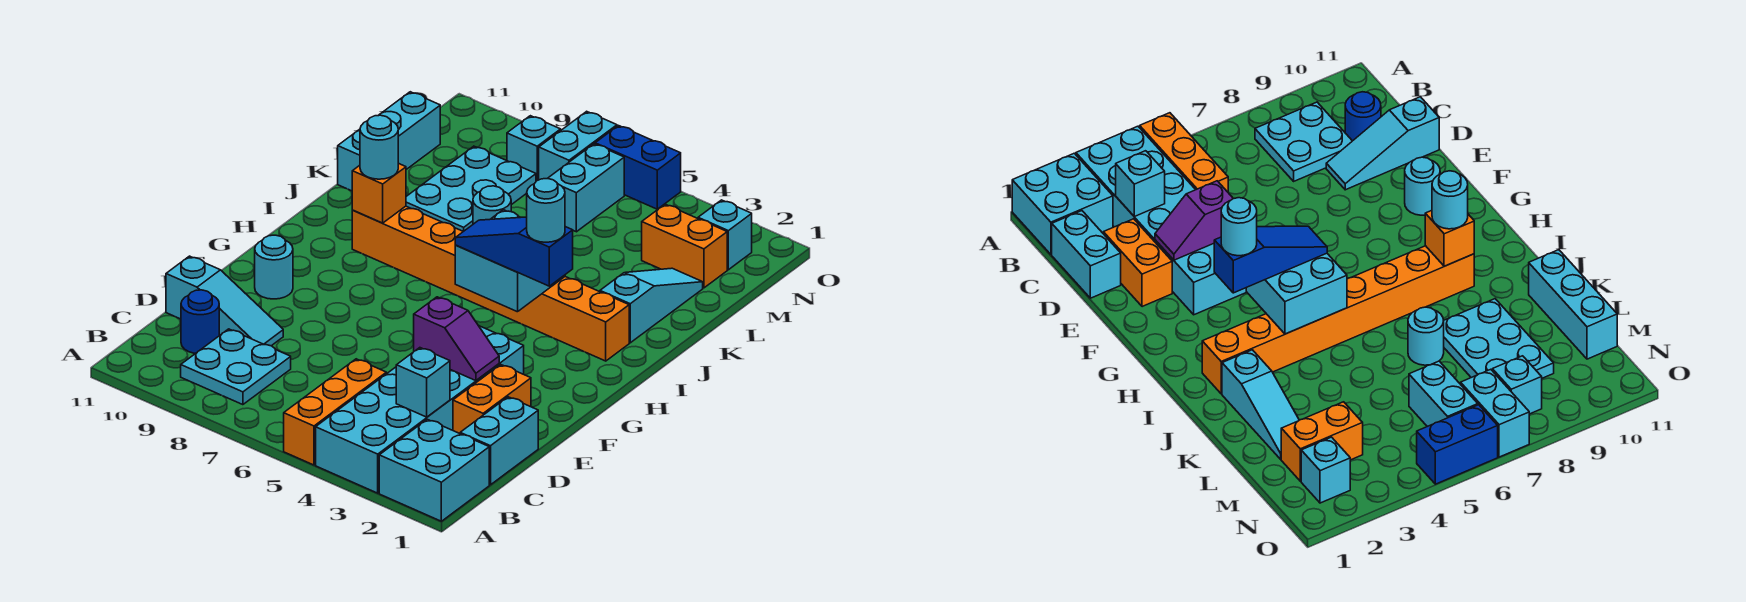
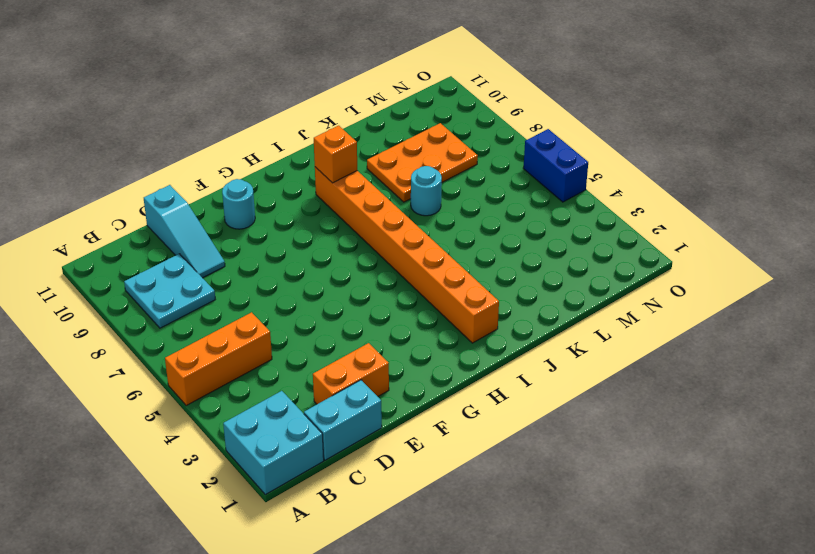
orange 2x3 plate [367,123,478,202] -> cyan 2x3 plate [406,146,536,231]
none -> cyan 2x6 brick [316,326,524,493]
none -> blue 1x1 round brick [181,290,219,354]
none -> cyan 1x3 slope [600,268,703,343]

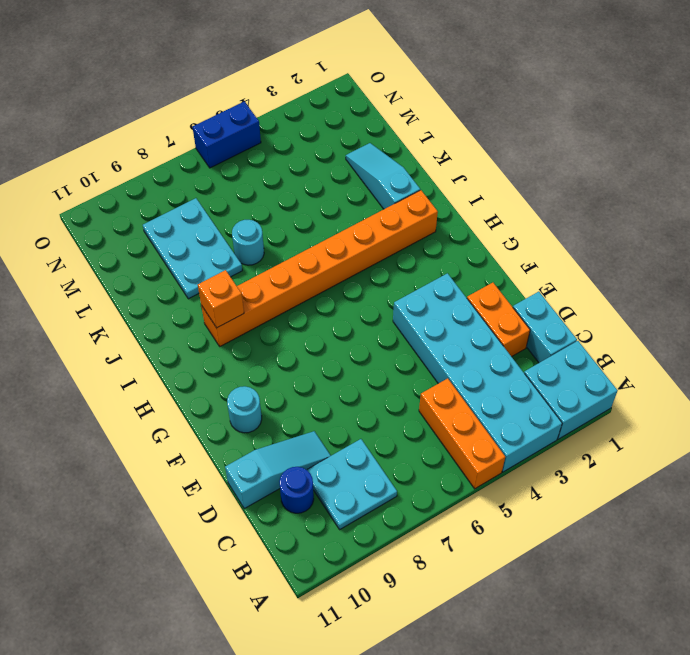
none -> cyan 1x3 brick [338,92,440,191]
none -> orange 1x2 brick [642,204,727,288]
none -> cyan 1x2 brick [548,144,624,232]

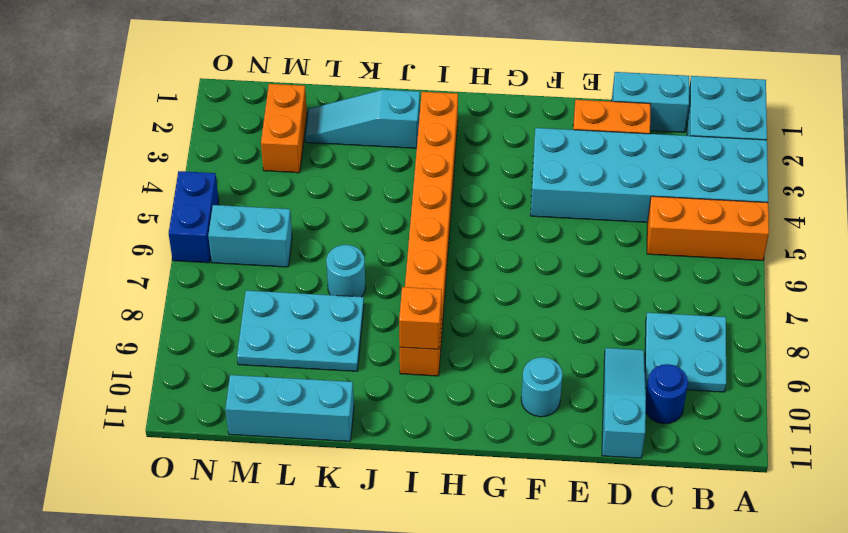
none -> cyan 1x1 brick [698,200,752,270]
none -> cyan 1x2 brick [539,111,617,180]
none -> cyan 1x1 brick [507,116,561,181]

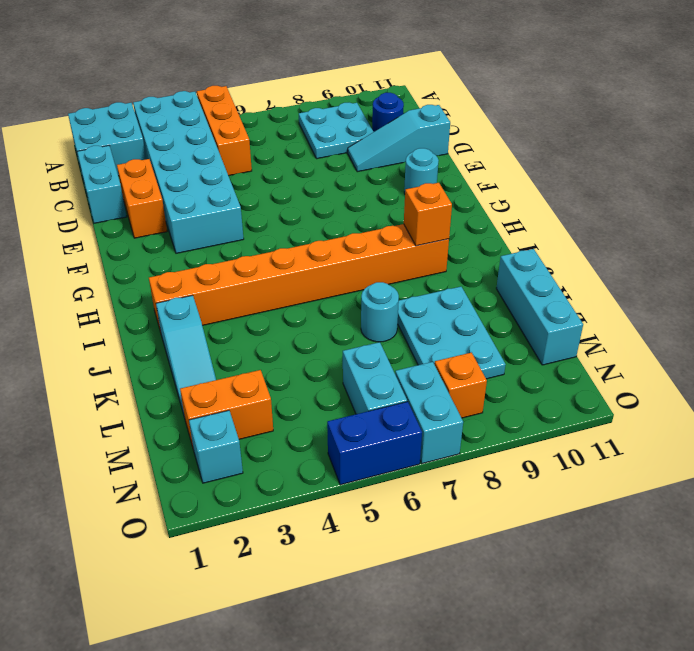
orange 1x1 brick [435,353,487,418] -> cyan 1x1 brick [507,116,561,181]
none -> cyan 1x1 brick [396,348,450,417]
none -> purple 1x2 slope [414,297,499,381]
none -> cyan 2x2 brick [455,210,565,312]

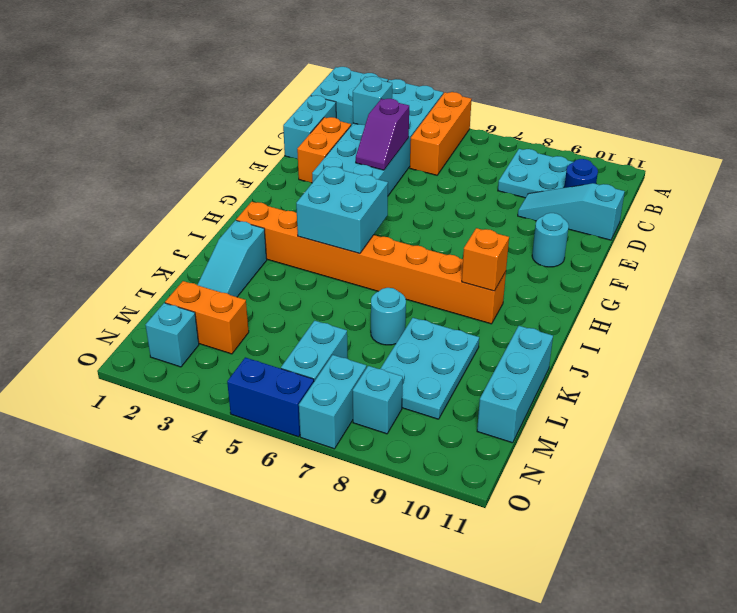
purple 1x2 slope [356,99,409,170] -> purple 1x2 slope turned to [414,297,499,381]
none -> blue 1x3 slope [455,217,573,286]
none -> cyan 1x1 round brick [360,115,398,179]
none -> cyan 1x1 round brick [527,178,565,242]

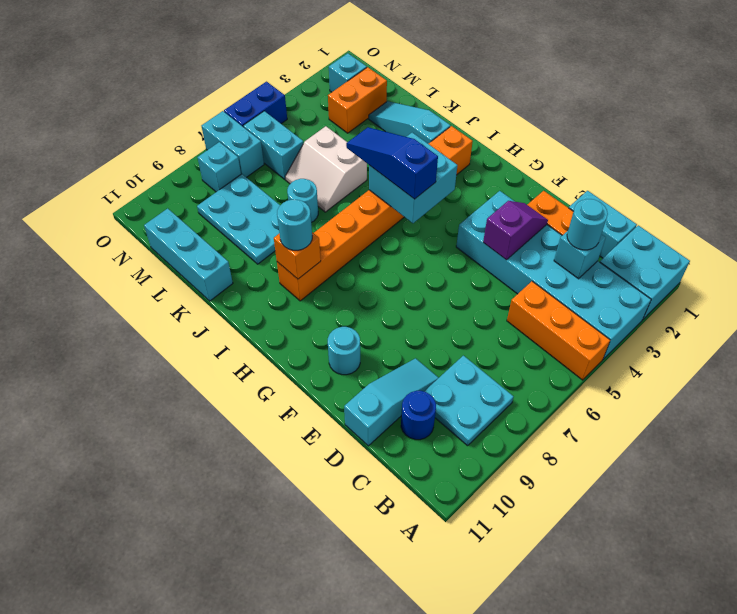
cyan 1x1 round brick [567,199,608,250] -> cyan 1x1 round brick moved to [527,178,565,242]
blue 1x3 slope [346,127,438,199] -> blue 1x3 slope turned to [455,217,573,286]
white 2x2 slope [285,126,367,212] -> none

